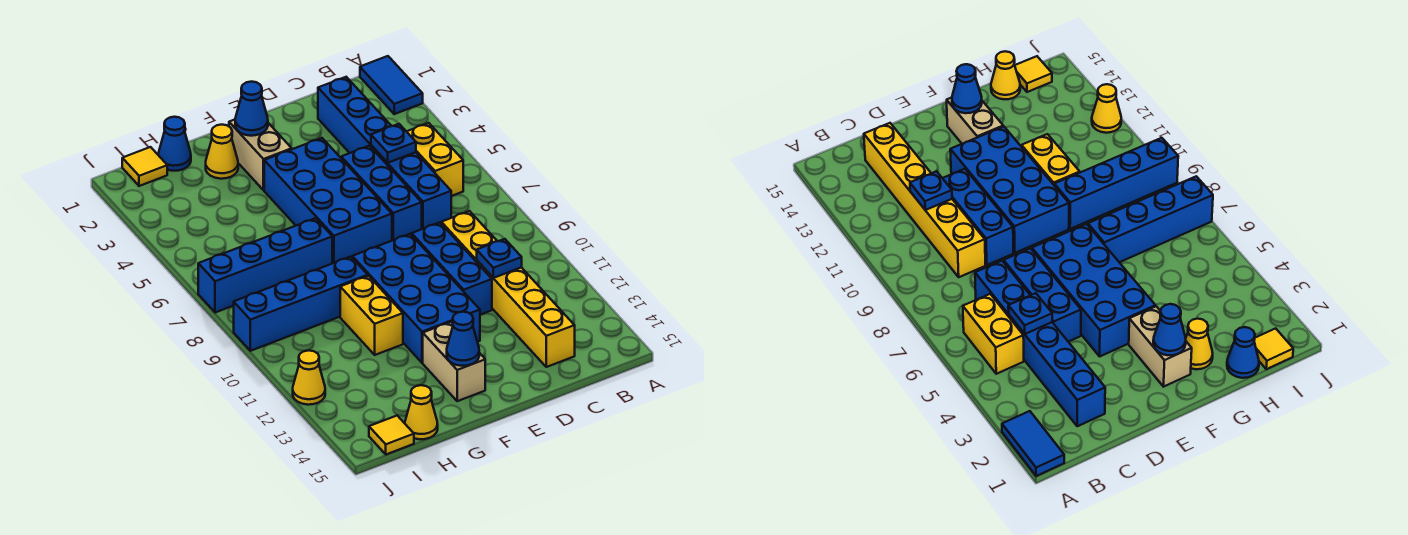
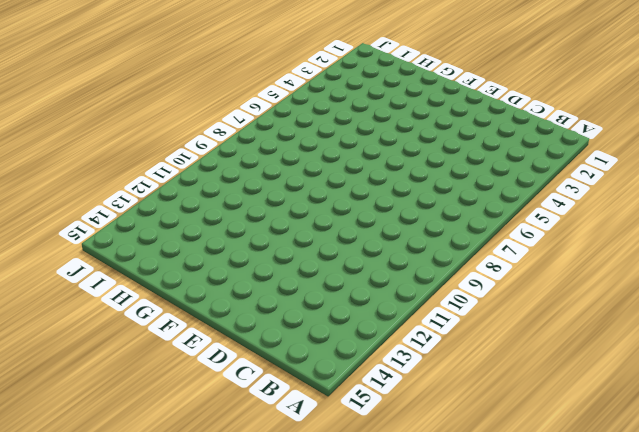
none -> blue 1x2 tile [360,56,423,114]
none -> yellow 1x2 brick [406,123,463,196]
none -> blue 1x6 brick [318,77,451,229]

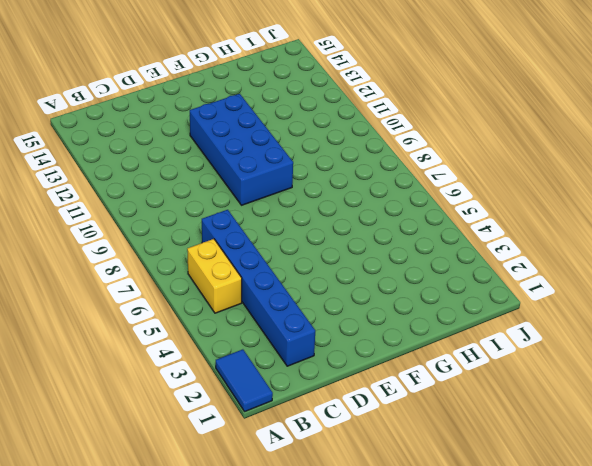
none -> yellow 1x6 brick [441,211,575,367]
none -> blue 1x3 brick [341,146,422,241]
none -> blue 1x3 brick [412,223,492,315]

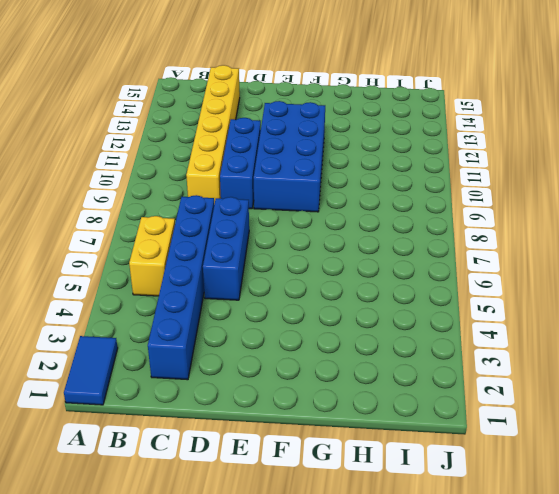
none -> blue 2x4 brick [264,138,392,263]
none -> tan 1x2 brick [229,120,292,190]
none -> tan 1x2 brick [423,322,485,401]

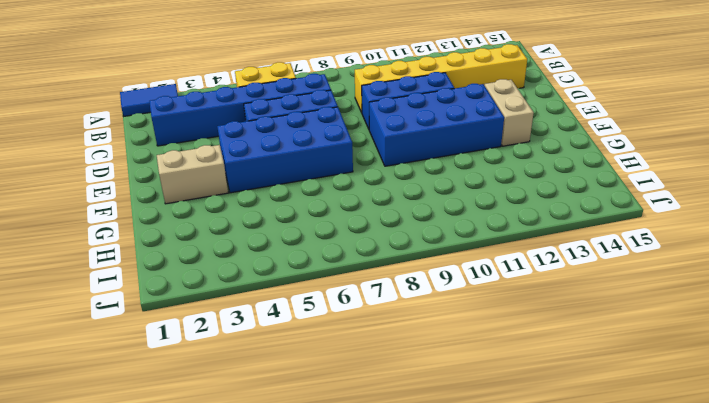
tan 1x2 brick [484,79,534,146] -> tan 1x2 brick turned to [423,322,485,401]
none -> yellow 1x1 cone [206,125,238,179]
none -> blue 1x4 brick [198,218,332,313]
none -> blue 1x4 brick [234,257,368,351]

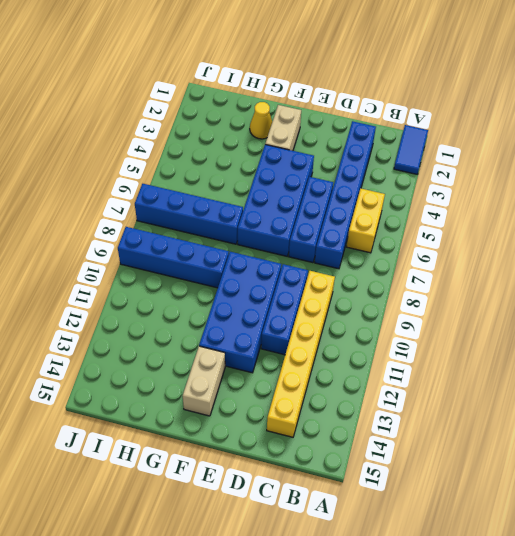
none -> yellow 1x2 brick [340,276,403,355]
none -> blue 1x1 cone [158,117,191,171]
none -> yellow 1x1 cone [405,385,438,439]

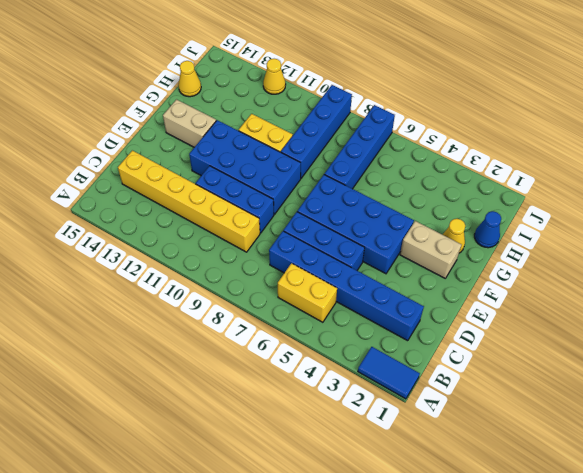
none -> yellow 1x1 tile [122,147,167,186]
none -> yellow 1x1 tile [369,416,414,454]
none -> blue 1x1 plate [371,124,416,163]

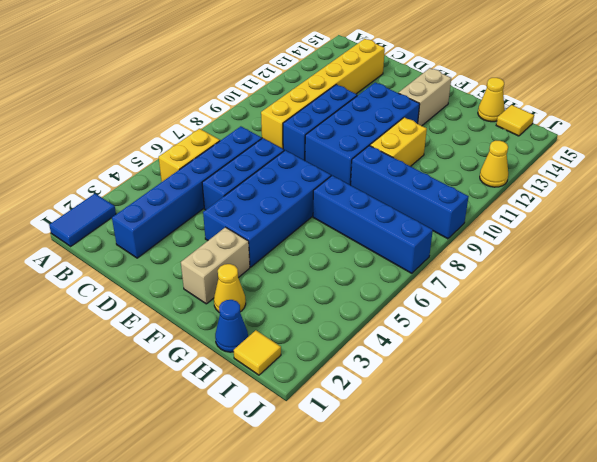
none -> blue 1x1 plate [371,124,416,163]
none -> blue 1x1 plate [477,239,522,278]
none -> blue 1x1 cone [235,82,268,136]

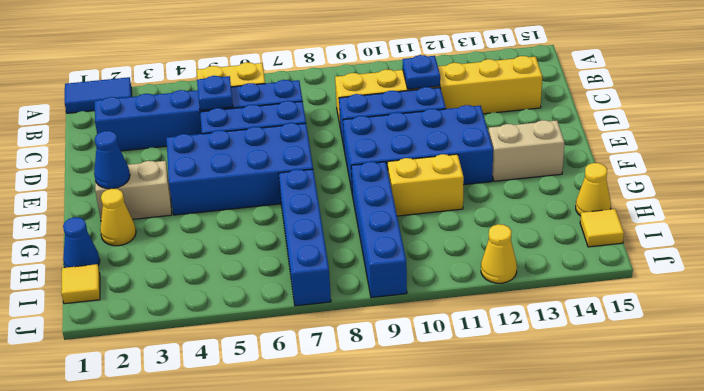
none -> blue 1x1 cone [447,312,479,366]

